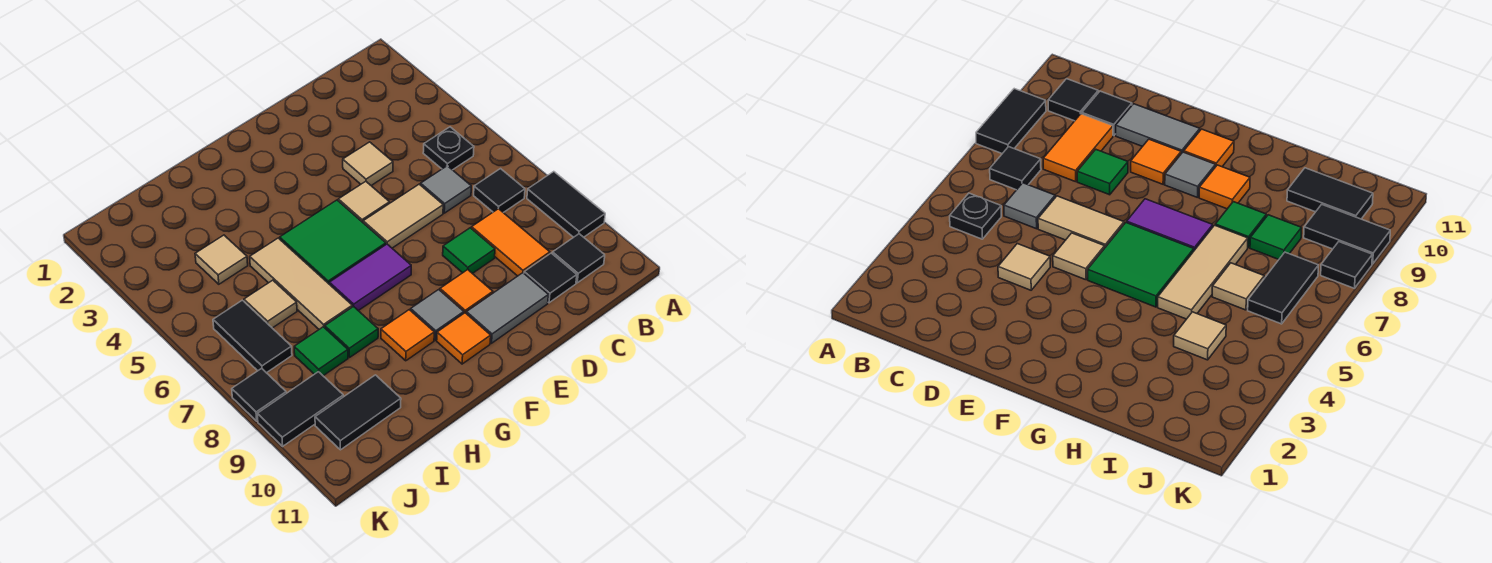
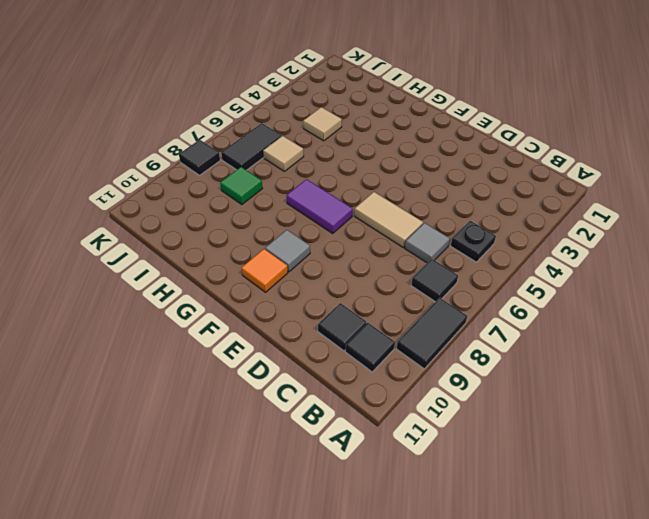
none -> orange 1x2 tile [472,209,550,276]
none -> tan 1x1 tile [343,142,393,185]
none -> green 1x1 tile [443,228,495,274]

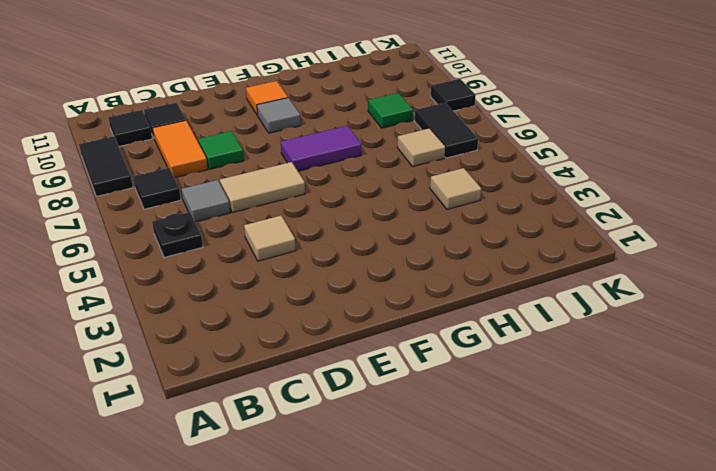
none -> grey 1x2 tile [466,273,548,343]
none -> tan 1x1 tile [338,181,390,222]
none -> orange 1x1 tile [440,270,493,313]

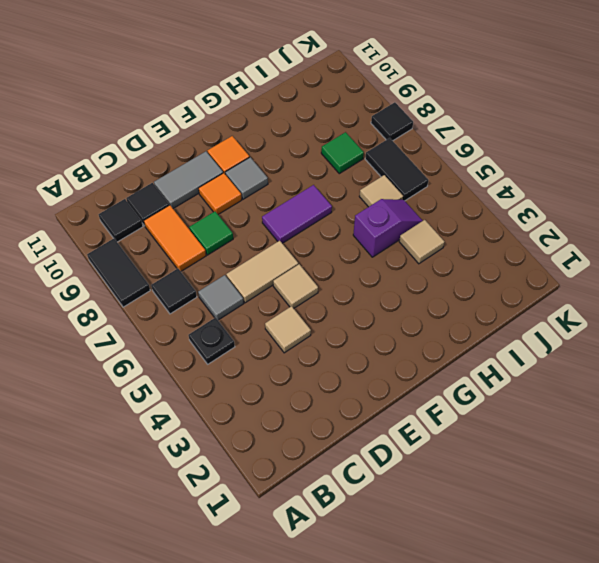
purple 1x2 slope [353,199,423,257] -> tan 1x3 tile [250,238,352,329]
none -> green 2x2 tile [280,200,386,284]
none -> orange 1x1 tile [381,310,434,361]
none -> green 1x1 tile [325,306,378,358]

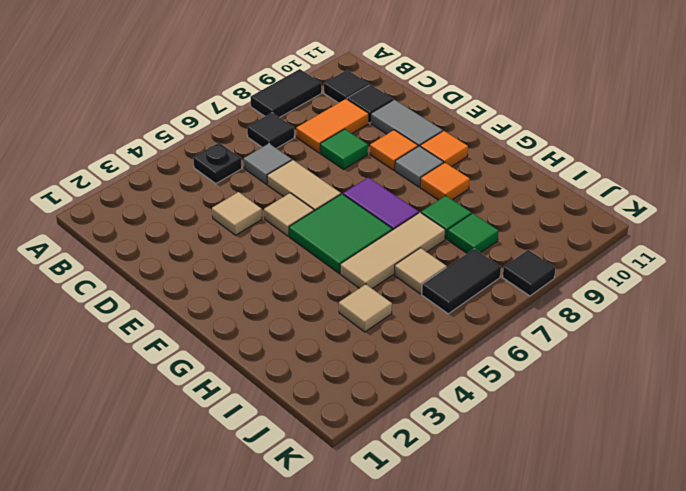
none -> black 1x2 tile [315,375,401,450]
none -> black 1x2 tile [257,372,343,446]

